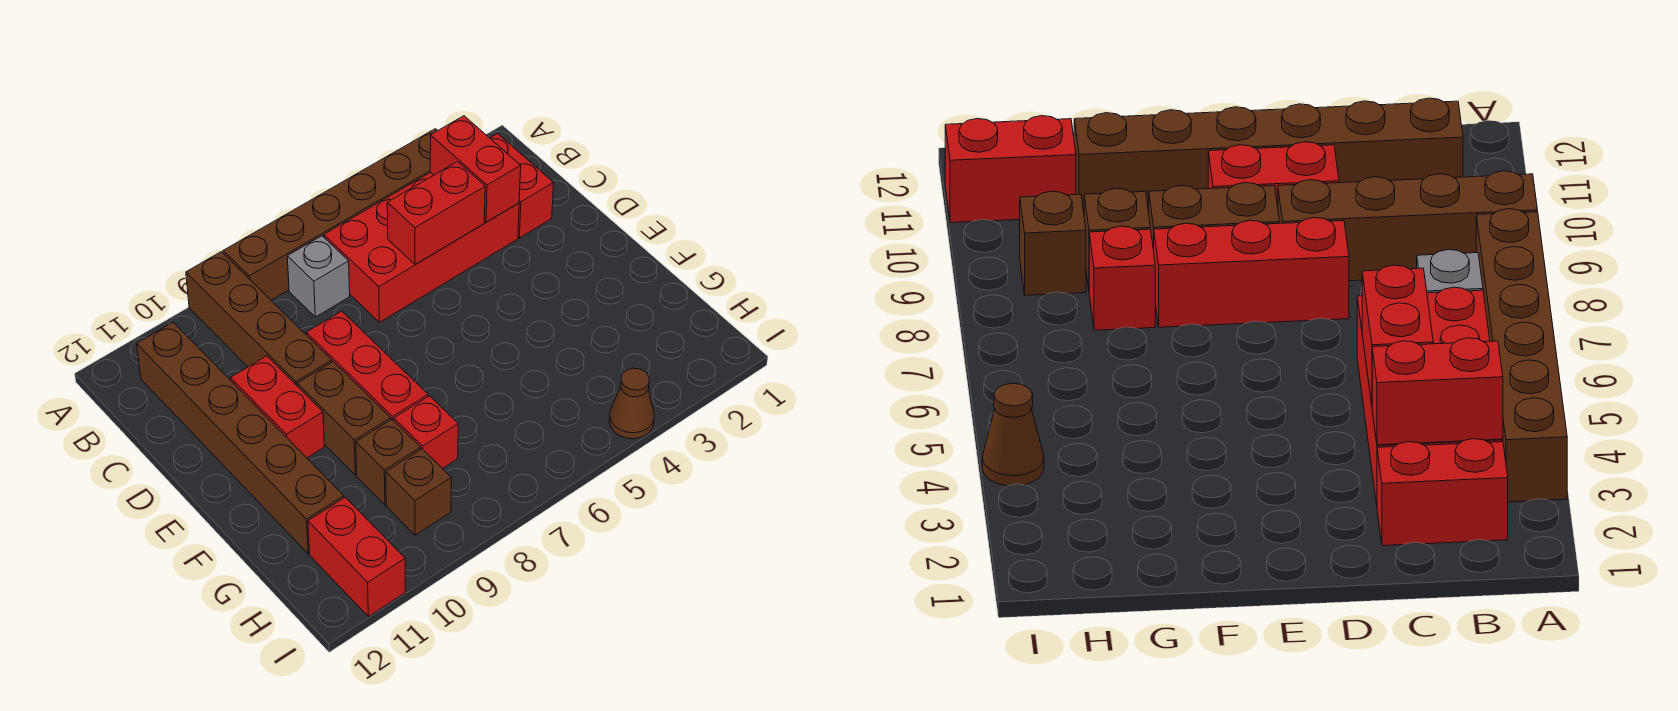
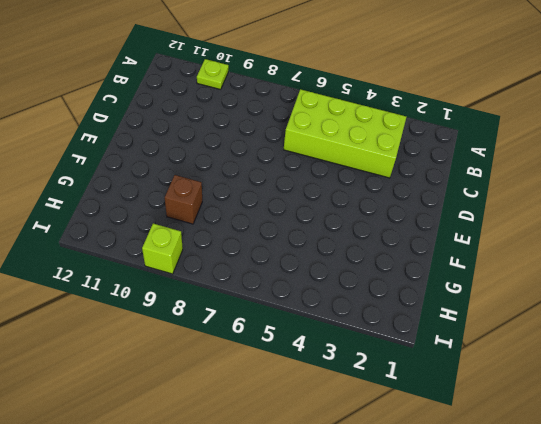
lime 1x1 plate [197,59,229,89] -> none
lime 2x4 brick [284,89,406,178] -> red 2x4 brick [324,173,519,322]
lime 1x1 brick [142,224,183,274] -> none
none -> brown 1x6 brick [223,129,438,300]
none -> brown 1x4 brick [186,252,332,385]
none -> red 1x2 brick [490,134,554,238]

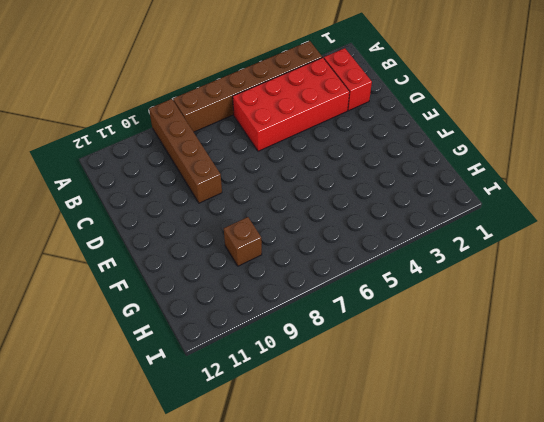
none -> grey 1x1 brick [287,236,350,317]
none -> brown 1x6 brick [137,322,344,554]
none -> red 1x3 brick [306,311,428,421]

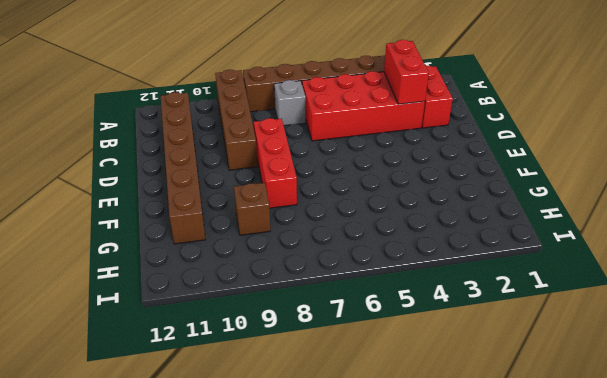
none -> red 1x2 brick [231,356,324,458]
none -> brown 1x2 brick [297,362,391,475]
none -> red 1x1 brick [394,396,458,469]

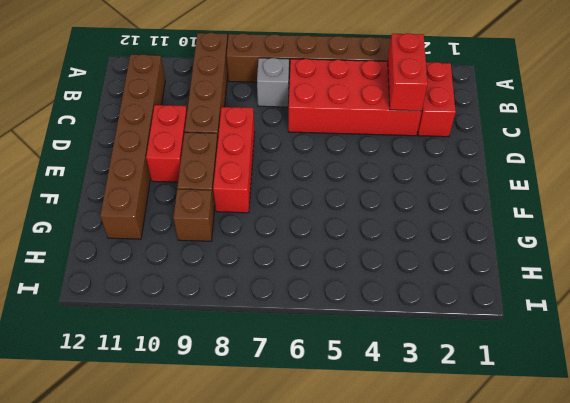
none -> red 1x1 brick [394,396,458,469]
none -> brown 1x1 brick [386,449,451,535]
none -> red 1x2 brick [308,497,405,617]

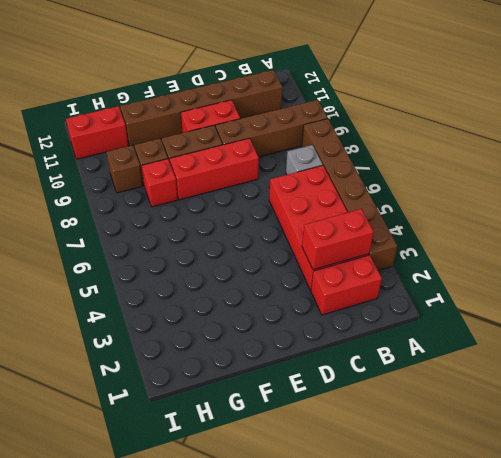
none -> brown 1x1 cone [609,368,654,439]
none -> red 1x2 brick [387,162,485,264]

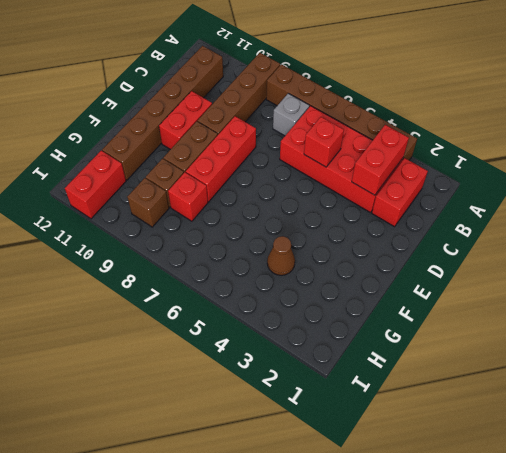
red 1x1 brick [304,117,344,167] -> red 1x2 brick [387,162,485,264]
brown 1x1 cone [267,236,295,275] -> brown 1x1 cone moved to [609,368,654,439]

